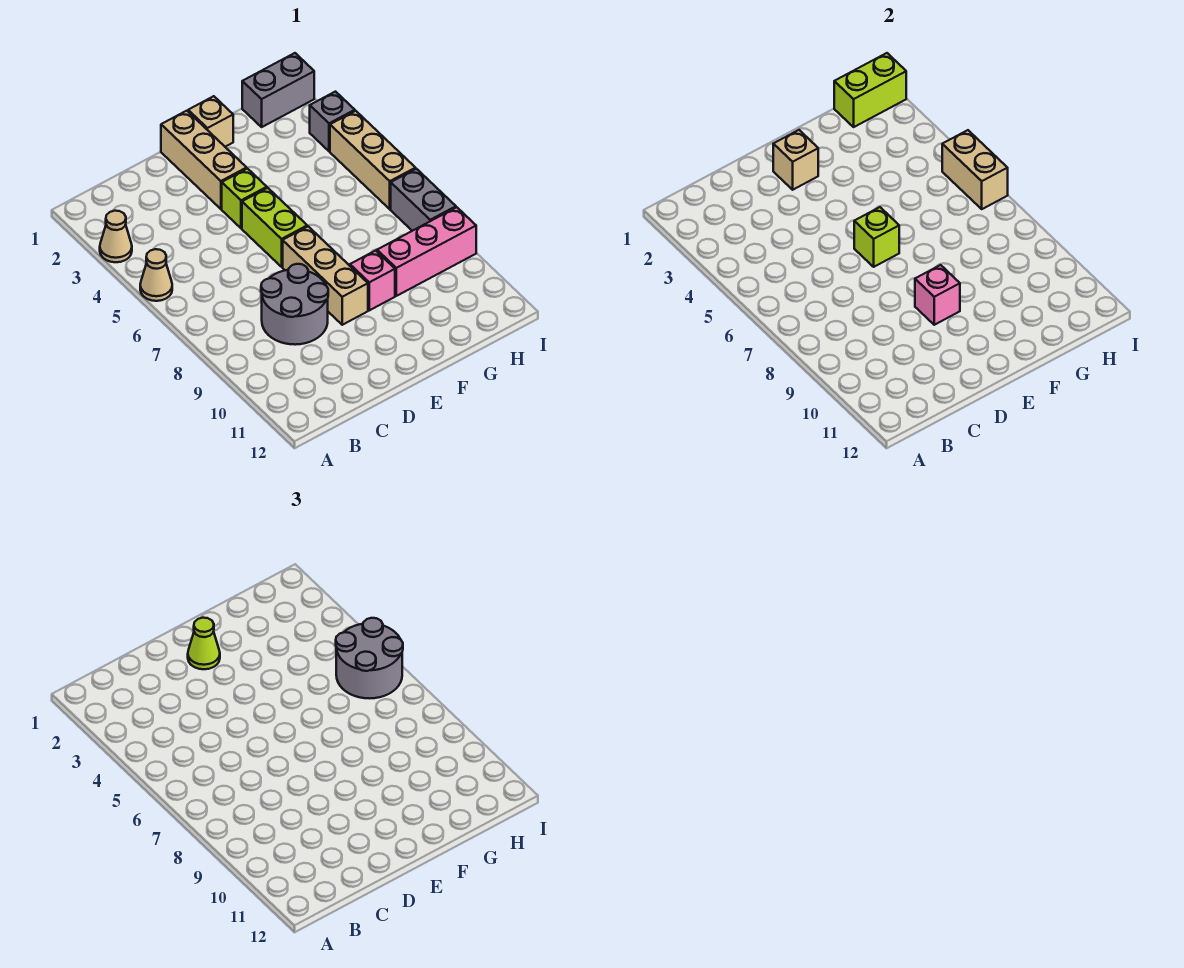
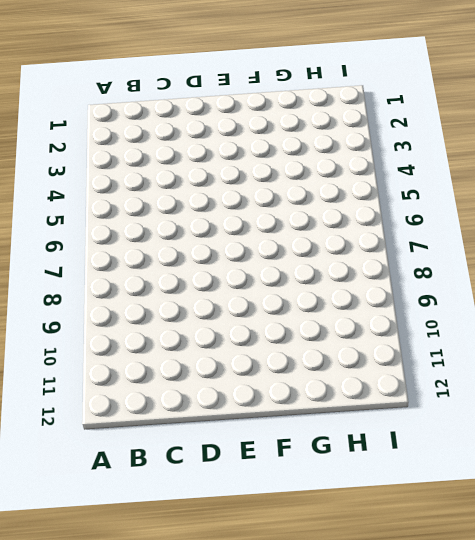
none -> tan 1x1 cone [100,211,132,262]
none -> tan 1x1 cone [140,249,172,301]
none -> grey 2x2 round brick [261,264,328,345]

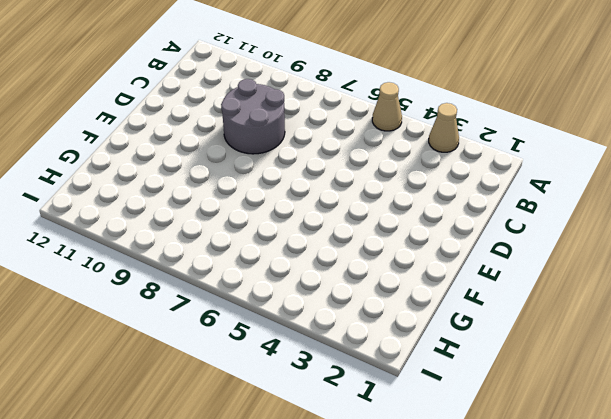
none -> tan 1x3 brick [161,111,247,209]
none -> lime 1x1 brick [222,169,267,228]
none -> lime 1x2 brick [242,188,307,267]

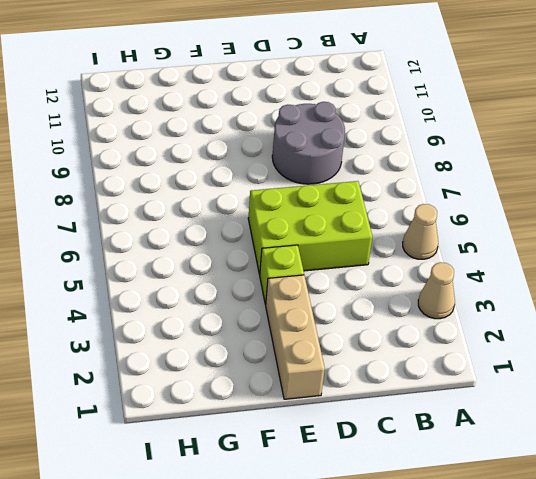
lime 2x3 brick [248,181,372,275] -> lime 1x2 brick [242,188,307,267]
none -> tan 1x3 brick [283,226,368,325]
none -> tan 1x1 brick [188,96,233,147]
none -> pink 1x1 brick [350,251,395,310]

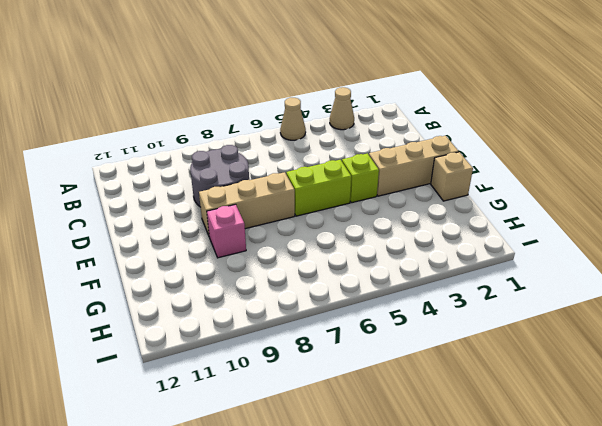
none -> pink 1x3 brick [377,207,476,296]
none -> grey 1x2 brick [242,53,314,127]
none -> grey 1x1 brick [310,92,355,151]

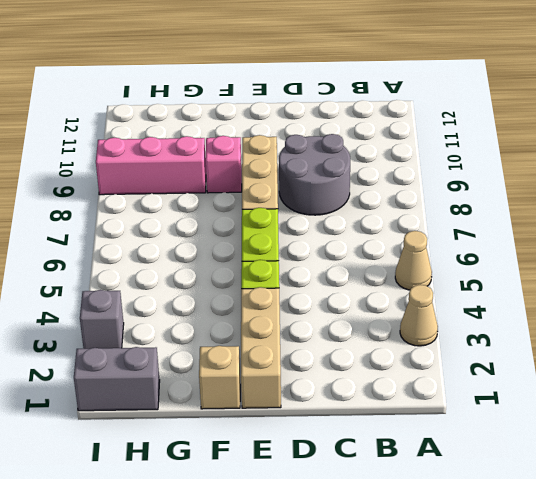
none -> tan 1x3 brick [330,111,416,209]
none -> grey 1x2 brick [391,169,456,231]
none -> tan 1x1 brick [773,130,818,190]

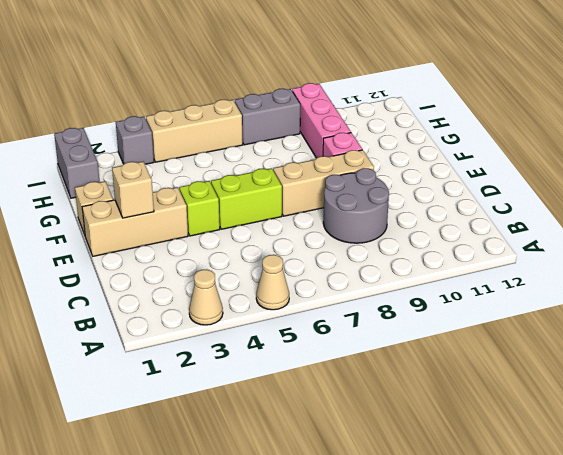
none -> lime 1x1 brick [854,207,899,267]
none -> pink 1x1 brick [915,265,960,325]
none -> lime 1x2 brick [834,53,906,127]

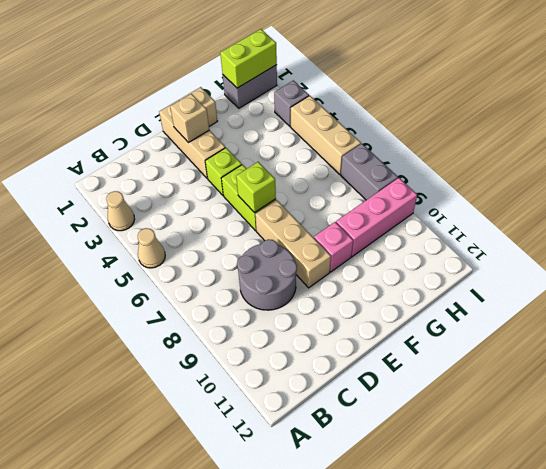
none -> pink 1x1 brick [915,265,960,325]
none -> tan 1x2 brick [942,130,1008,209]
none -> lime 1x1 cone [188,618,220,669]

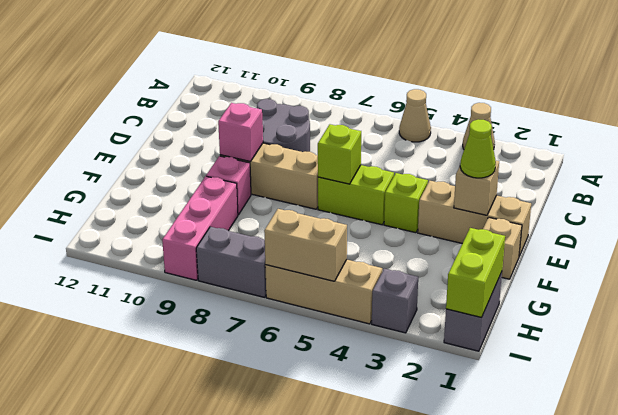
none -> grey 2x2 round brick [336,618,403,698]

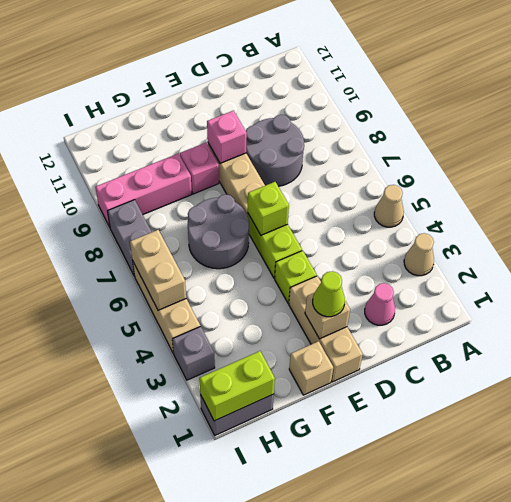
pink 1x1 cone [365,283,395,325] -> none
grey 2x2 round brick [188,194,249,269] -> grey 2x2 round brick moved to [336,618,403,698]

